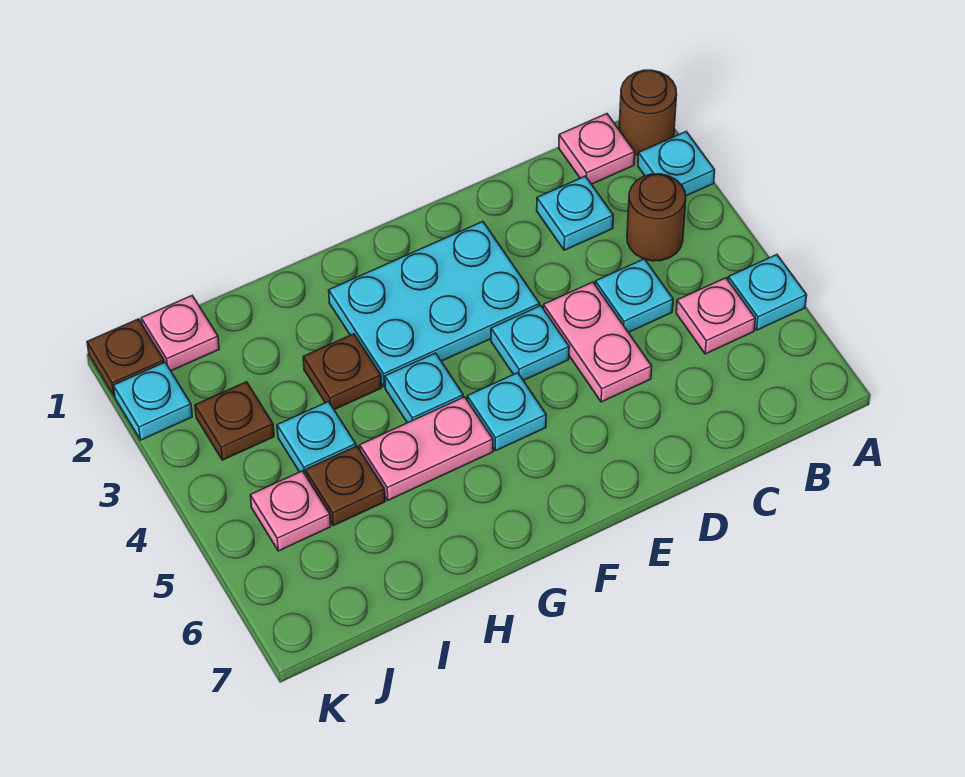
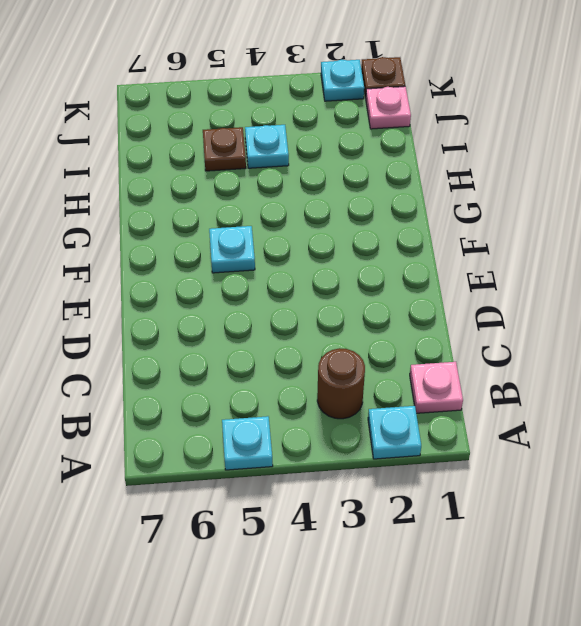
none -> brown 1x1 round brick [619,70,677,155]
none -> pink 1x1 plate [676,278,755,354]
none -> cyan 1x1 plate [537,176,613,250]

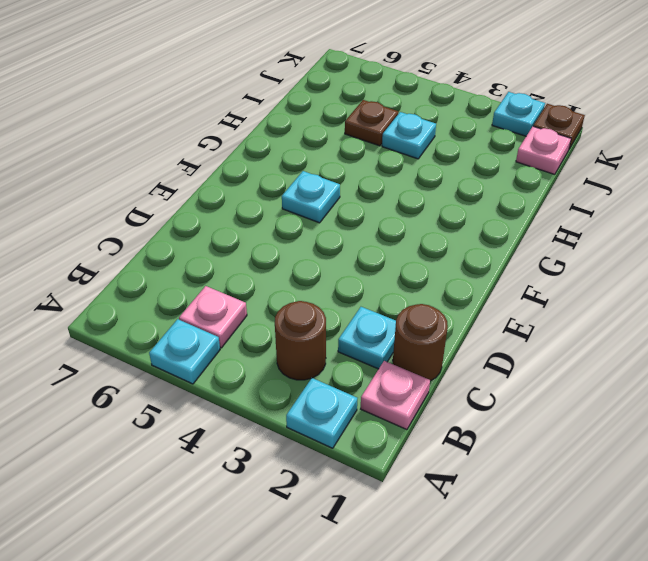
brown 1x1 round brick [393,304,448,381] -> brown 1x1 round brick moved to [619,70,677,155]
none -> cyan 1x1 plate [595,259,673,333]
none -> pink 1x2 plate [543,282,652,402]
none -> cyan 2x3 plate [329,222,540,387]

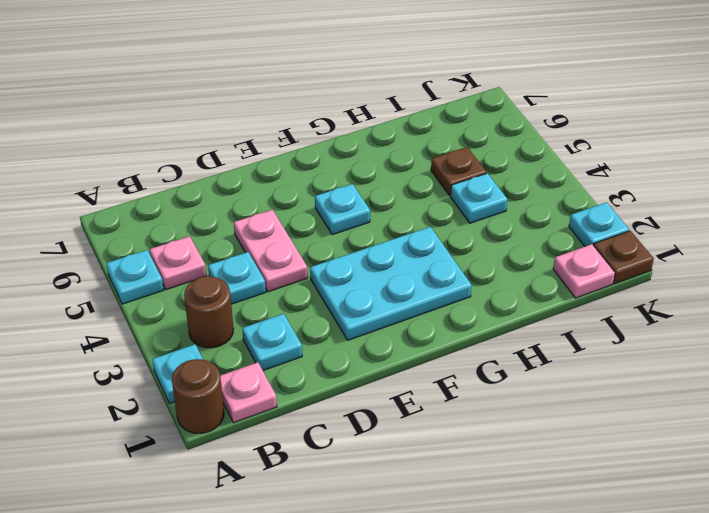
none -> cyan 1x1 plate [491,306,569,380]
none -> cyan 1x1 plate [385,353,463,423]
none -> pink 1x2 plate [360,397,493,500]

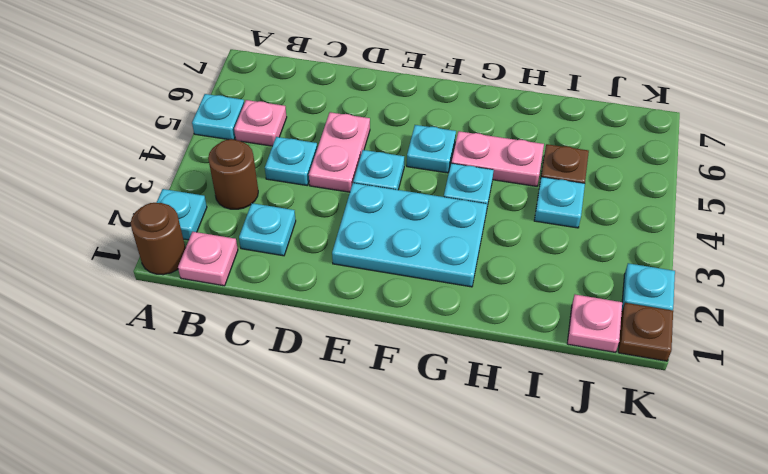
none -> brown 1x1 plate [303,334,382,410]
none -> brown 1x1 plate [195,382,274,460]
none -> pink 1x1 plate [250,471,331,551]

